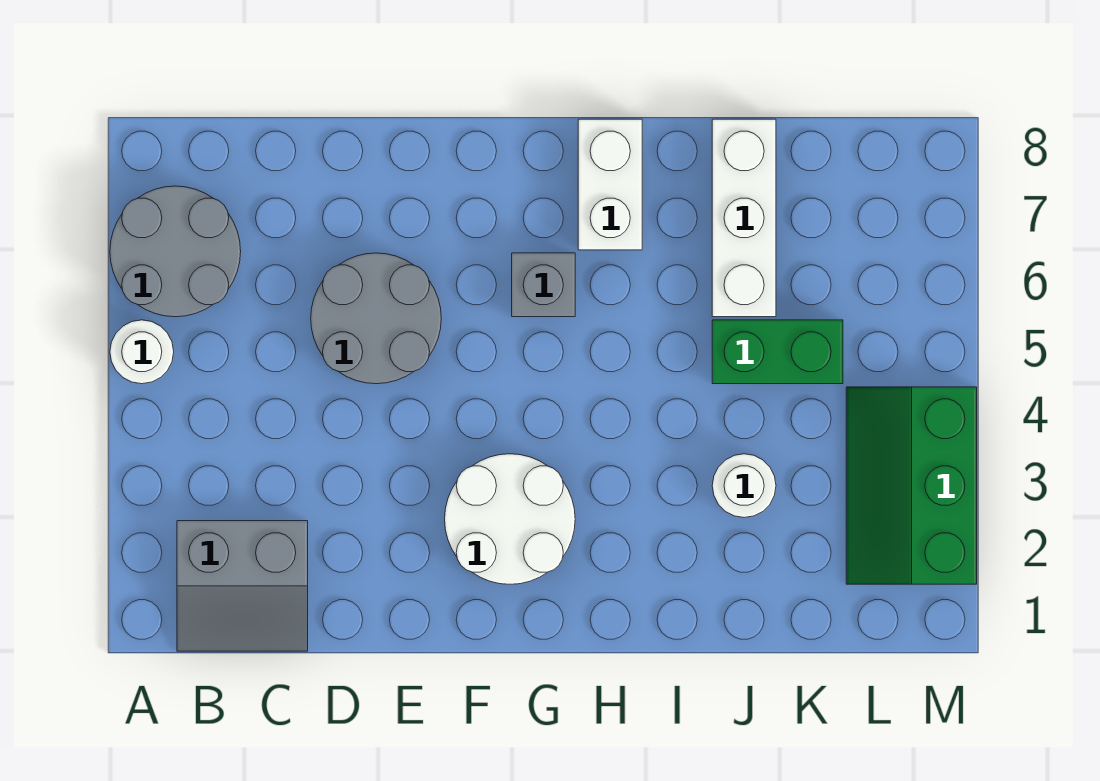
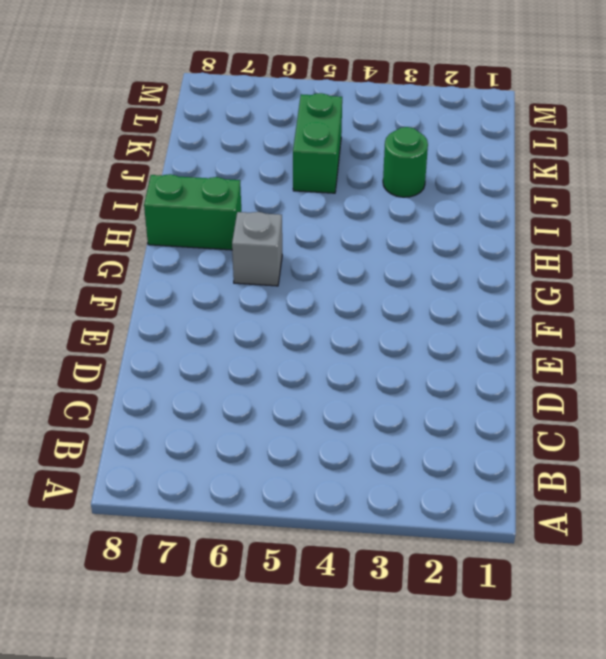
green 1x2 brick [144,174,241,250] -> white 1x2 brick [578,119,642,250]
green 1x1 round brick [383,127,428,197] -> white 1x1 round brick [712,454,776,518]
none -> white 1x1 round brick [110,320,174,384]
none -> grey 2x2 round brick [110,186,241,317]

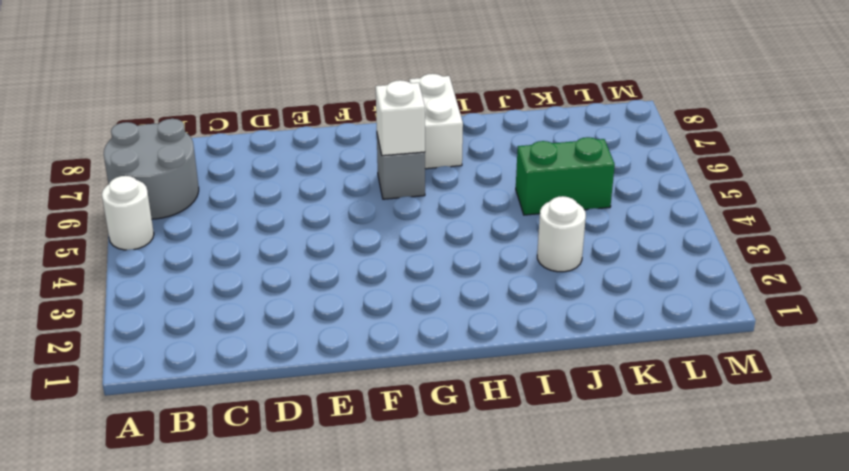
white 1x1 brick [376,80,425,156] -> none
none -> grey 2x2 slope [177,521,308,651]
none -> grey 2x2 round brick [311,253,441,384]

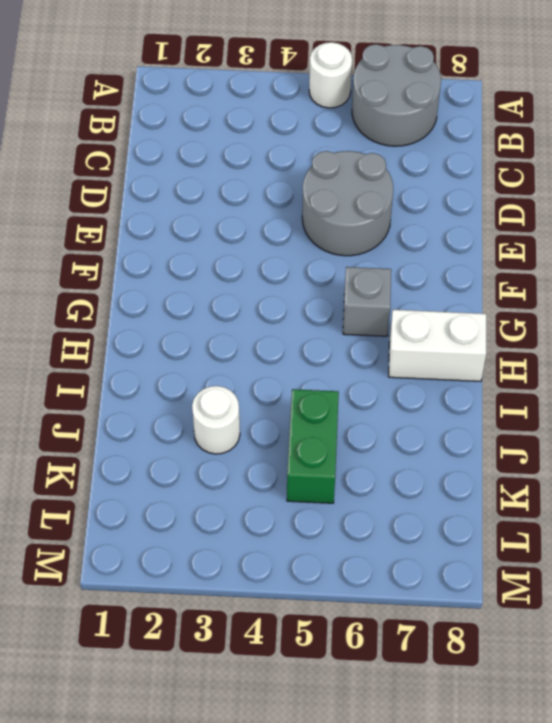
none -> grey 2x2 slope [177,521,308,651]
none -> white 2x2 round brick [445,454,575,584]

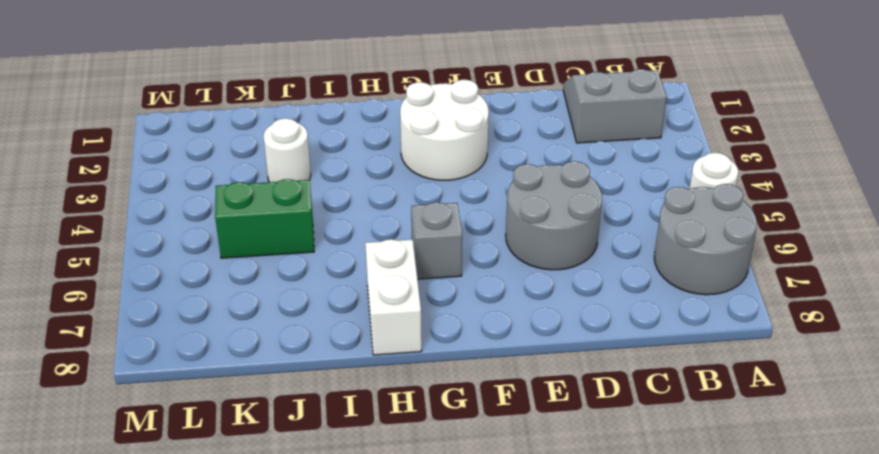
none -> white 1x3 brick [712,119,776,317]
none -> green 2x3 slope [846,387,977,584]

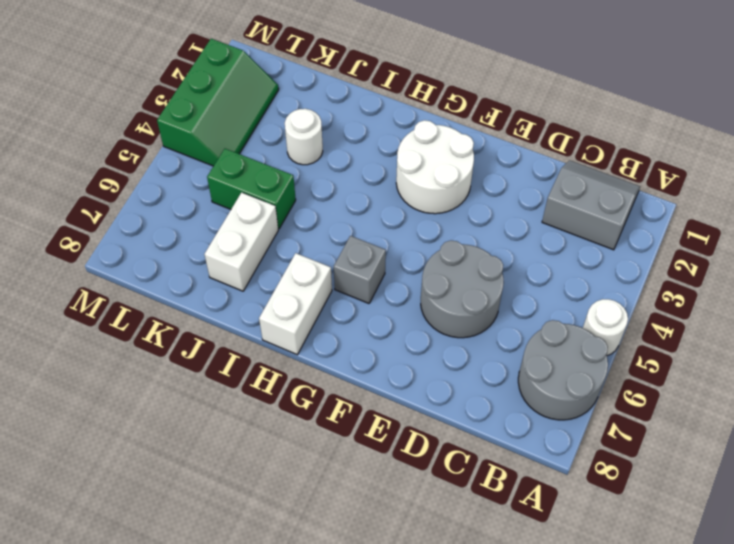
white 1x2 brick [204,193,278,291] -> white 1x3 brick [712,119,776,317]

